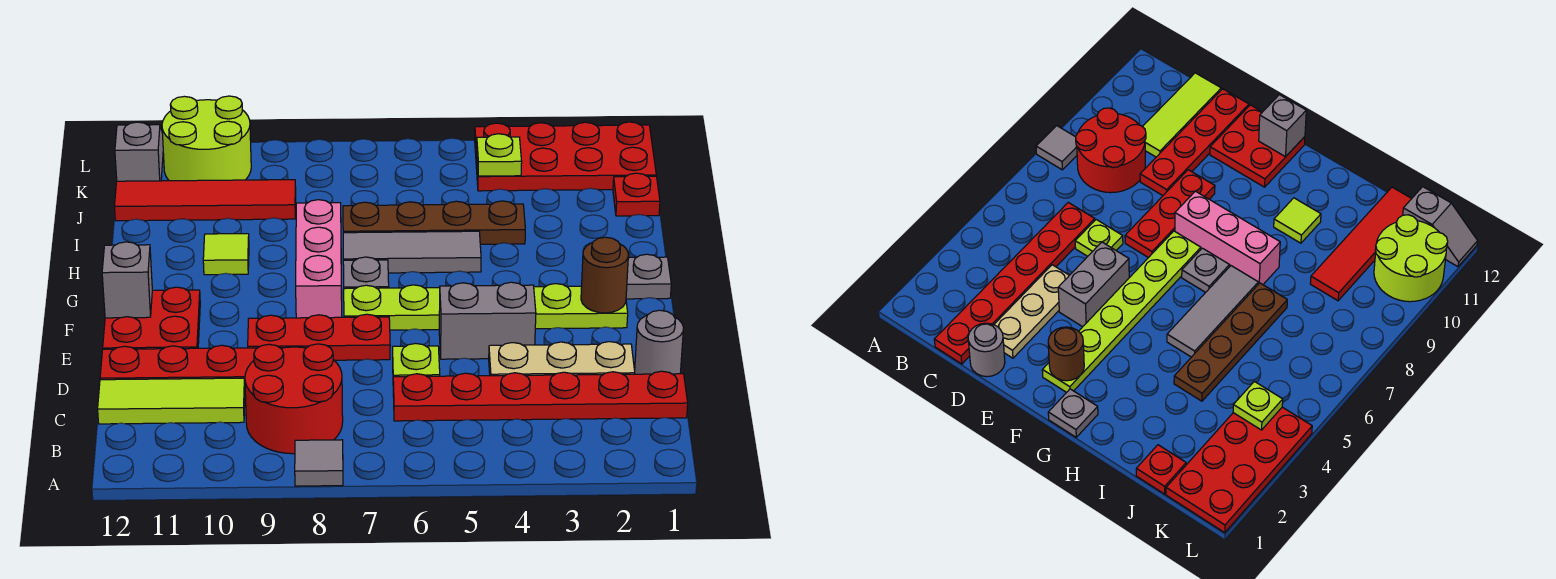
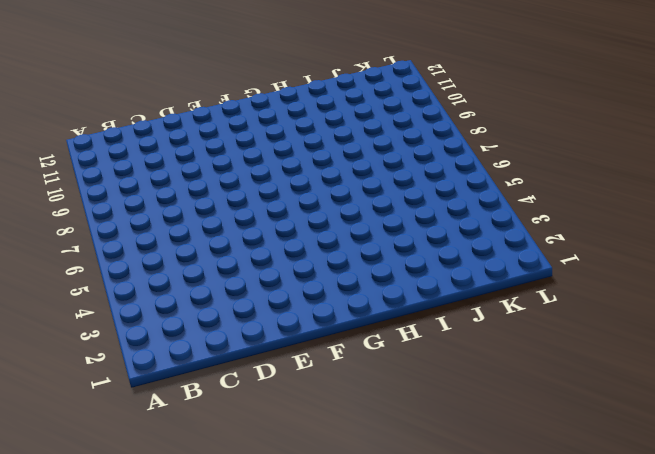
none -> grey 1x1 tile [295,440,343,486]
none -> red 2x2 round brick [245,344,343,454]
none -> red 1x6 plate [393,371,688,421]

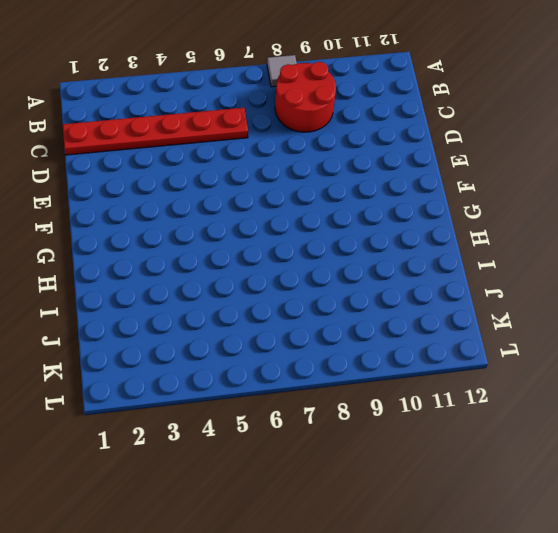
none -> lime 1x3 tile [98,378,245,424]
none -> grey 1x1 round brick [635,310,684,374]
none -> tan 1x3 plate [489,342,635,376]

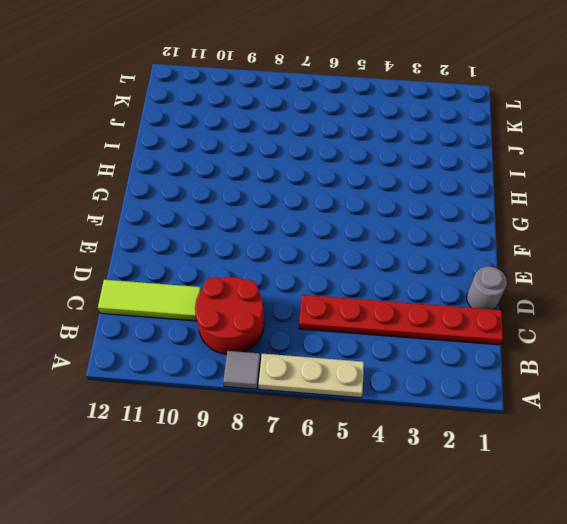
tan 1x3 plate [258,354,364,398] -> tan 1x3 plate moved to [489,342,635,376]
none -> lime 1x1 plate [393,343,440,377]
none -> red 1x4 plate [100,345,279,381]
none -> grey 1x2 brick [439,282,536,359]

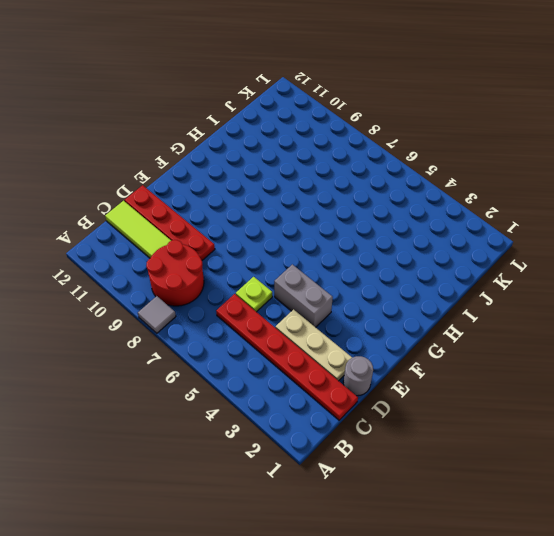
none -> red 1x3 plate [248,314,390,360]
none -> red 2x2 plate [103,287,200,349]
none -> lime 1x6 plate [344,284,628,330]

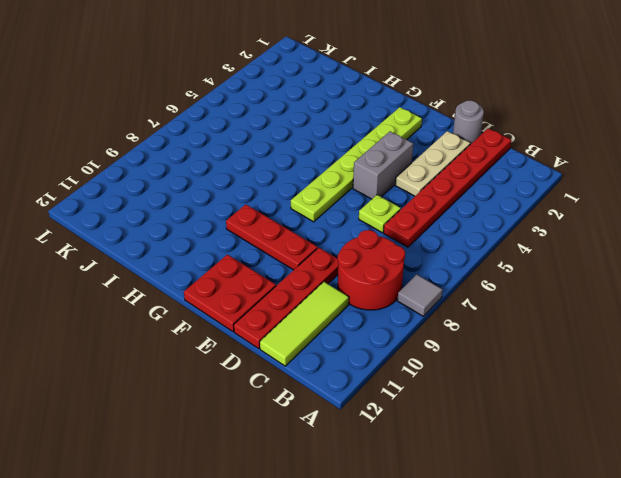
red 1x3 plate [226,205,318,270] -> red 1x3 plate turned to [248,314,390,360]
none -> pink 1x3 brick [296,200,342,318]
none -> grey 1x1 plate [626,254,671,299]
none -> grey 1x1 plate [343,257,389,289]

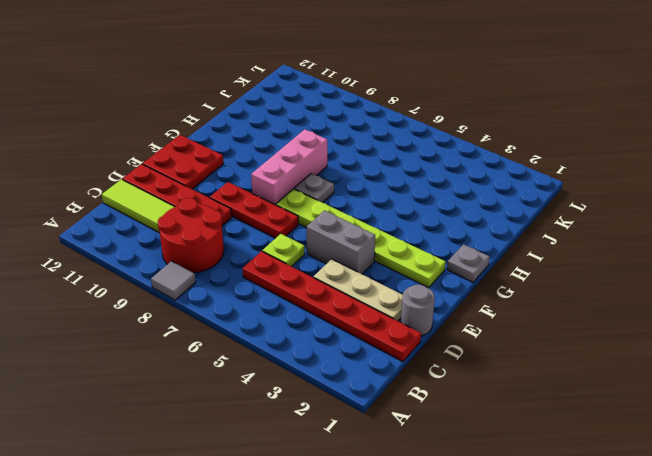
none -> grey 1x3 tile [343,231,481,273]
none -> lime 1x1 tile [203,234,249,275]
none -> brown 1x4 plate [343,201,525,244]

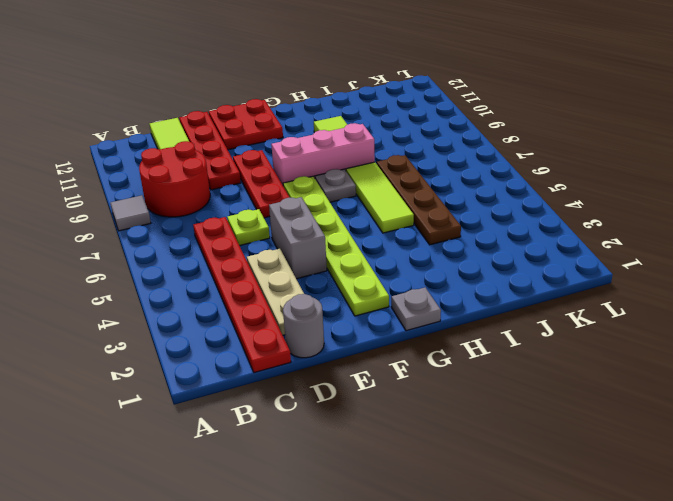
lime 1x3 tile [346,162,414,233] -> grey 1x3 tile [343,231,481,273]
none -> red 1x1 plate [613,173,660,216]
none -> red 1x4 tile [114,180,296,221]
none -> red 2x4 plate [475,122,656,191]

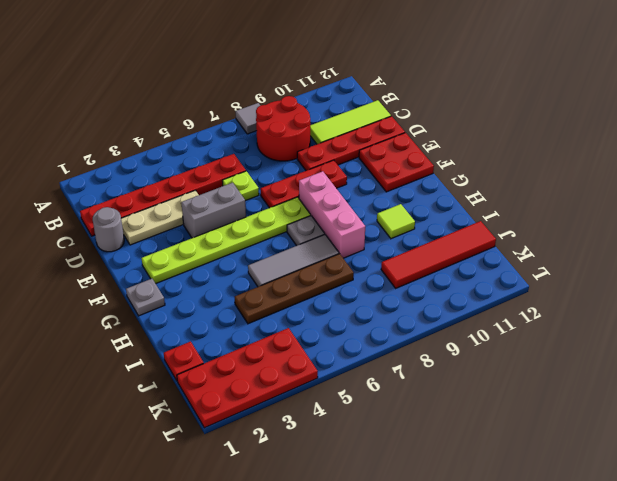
none -> lime 2x2 round brick [162,96,251,181]
none -> grey 1x2 slope [115,122,163,181]
none -> brown 1x1 round brick [581,237,628,313]

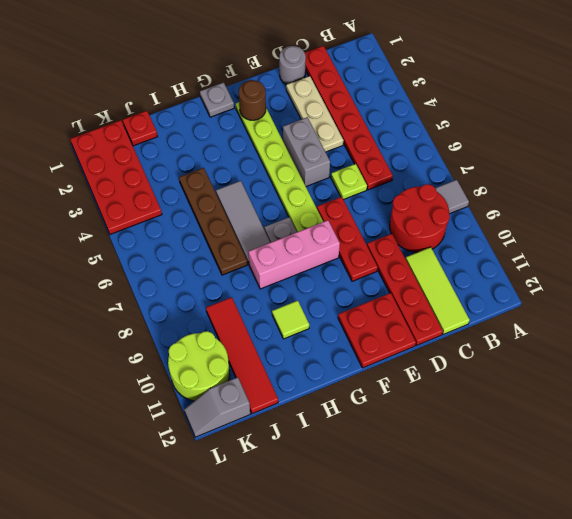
none -> grey 1x1 brick [102,242,152,318]
none -> lime 1x1 plate [477,134,522,176]

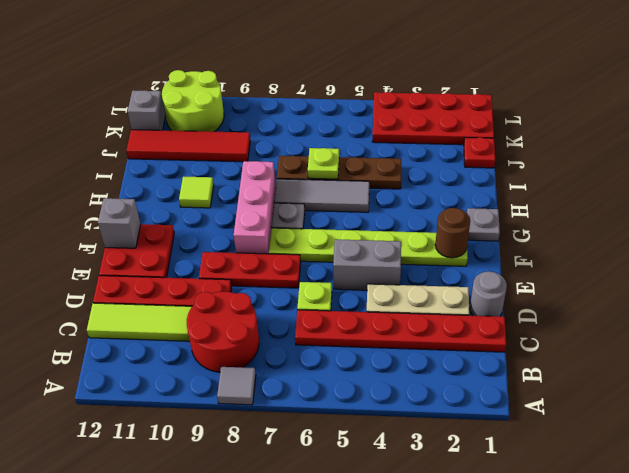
lime 1x1 plate [308,148,339,179] -> lime 1x1 plate moved to [477,134,522,176]

